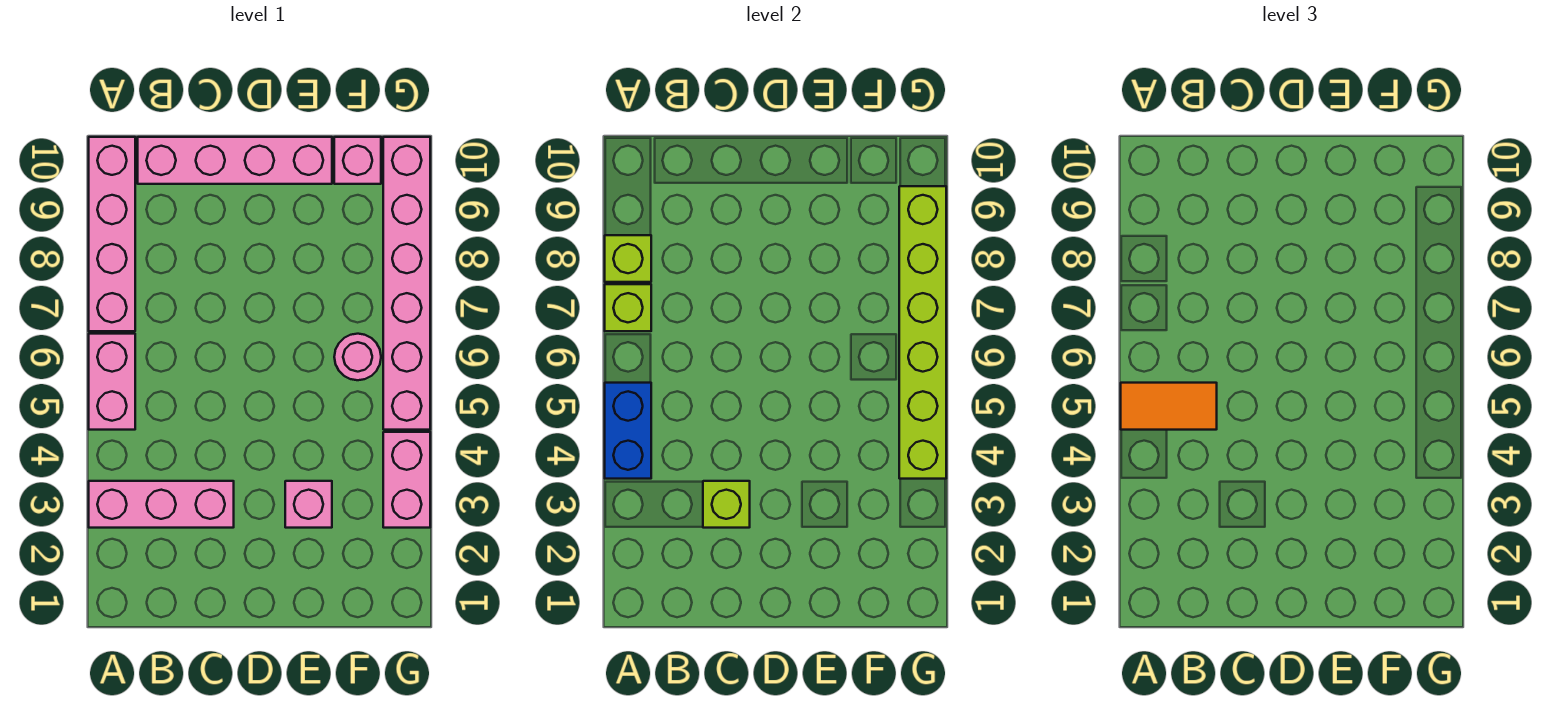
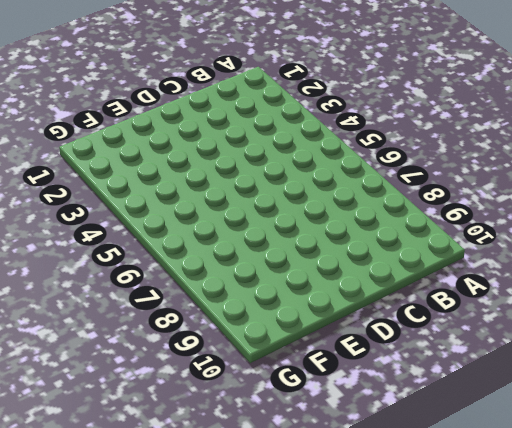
none -> pink 1x3 brick [89,481,234,528]
none -> pink 1x2 brick [89,334,135,430]
none -> pink 1x4 brick [89,137,135,331]

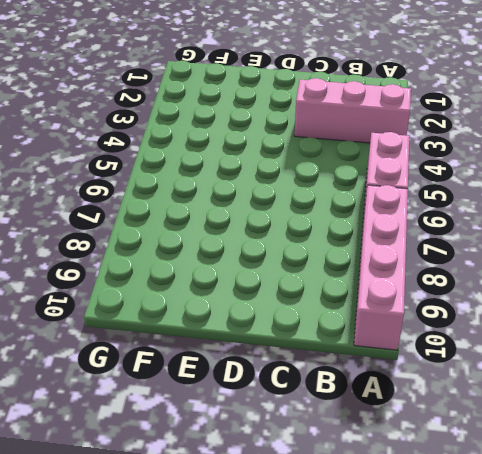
none -> pink 1x4 brick [138,137,332,184]
none -> pink 1x1 brick [285,481,332,528]
none -> pink 1x1 round brick [334,334,381,380]

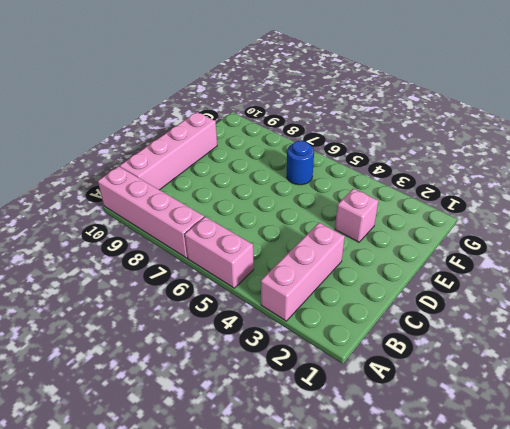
blue 1x1 round brick [287,141,314,185] -> pink 1x1 round brick [334,334,381,380]
none -> pink 1x1 brick [334,137,381,184]
none -> pink 1x2 brick [383,432,430,528]
none -> pink 1x6 brick [383,137,430,430]

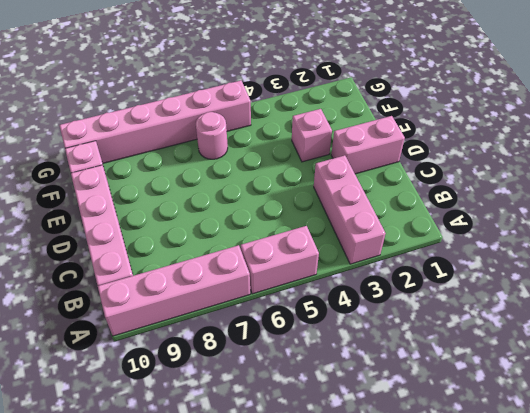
pink 1x2 brick [331,116,405,174] -> pink 1x2 brick moved to [383,432,430,528]
none -> blue 1x2 brick [605,383,651,479]
none -> lime 1x1 brick [605,284,651,331]
none -> lime 1x1 brick [605,235,651,282]

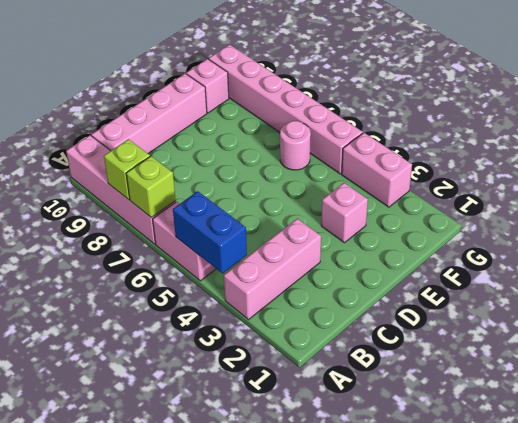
none -> lime 1x1 brick [703,481,750,528]
none -> lime 1x6 brick [899,186,946,479]
none -> orange 1x2 tile [1121,383,1217,430]

